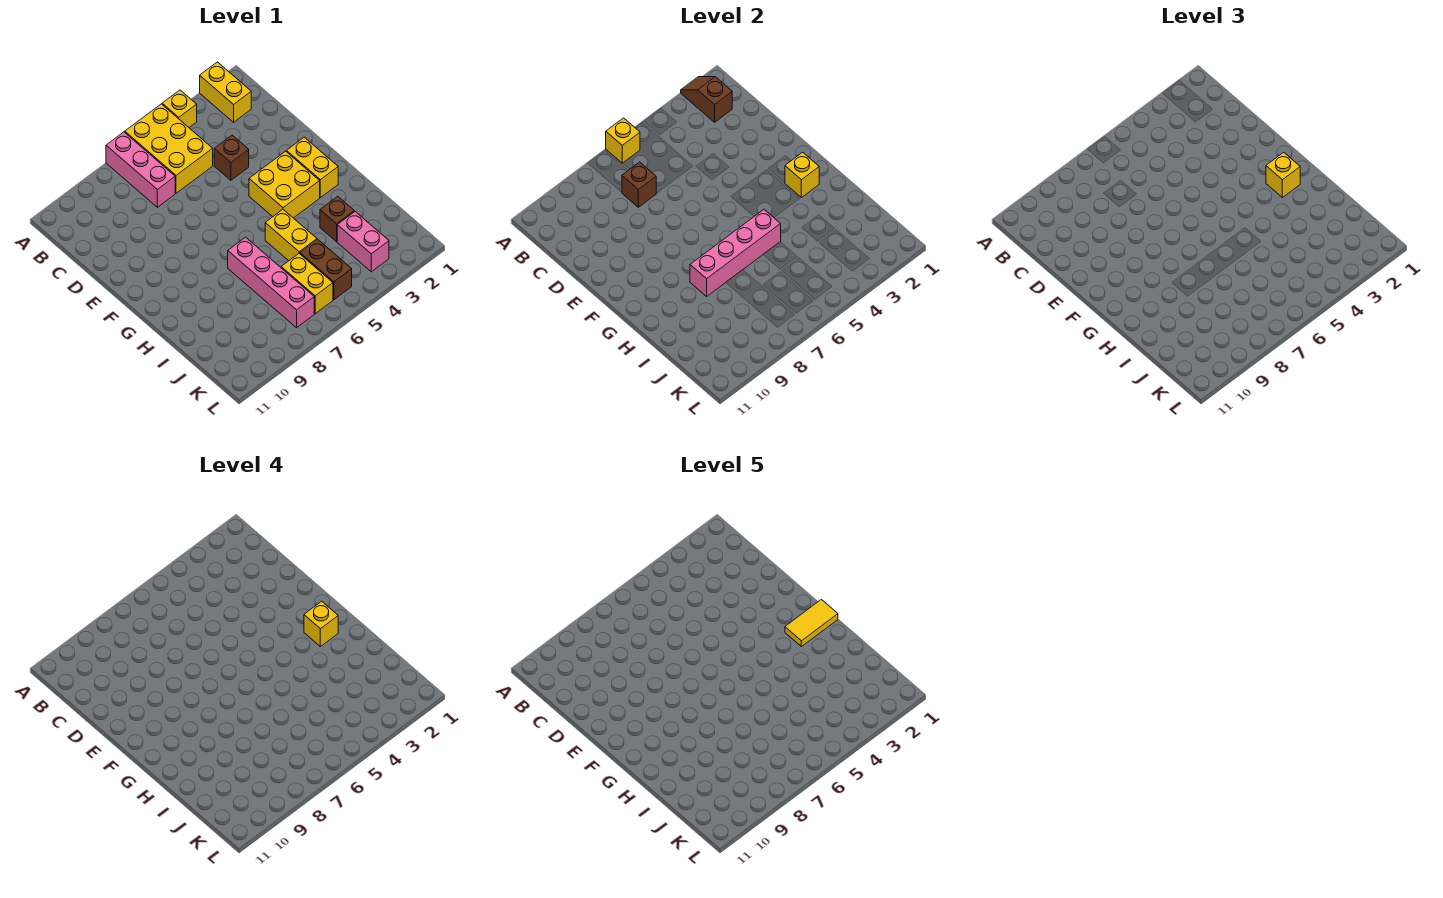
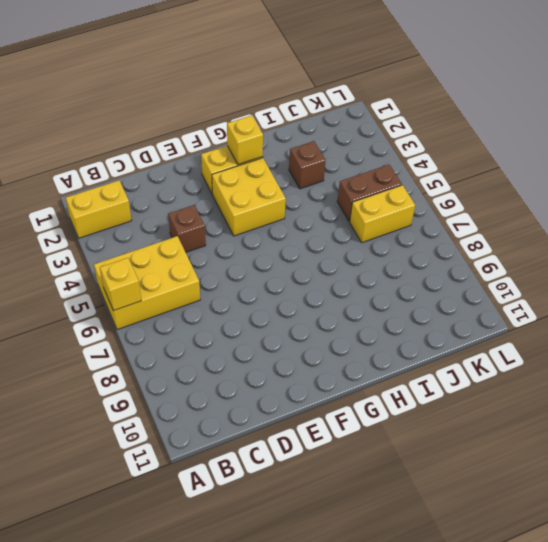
none -> yellow 1x1 brick [162,90,197,127]
none -> pink 1x3 brick [106,132,175,207]
none -> yellow 1x2 brick [265,210,317,261]

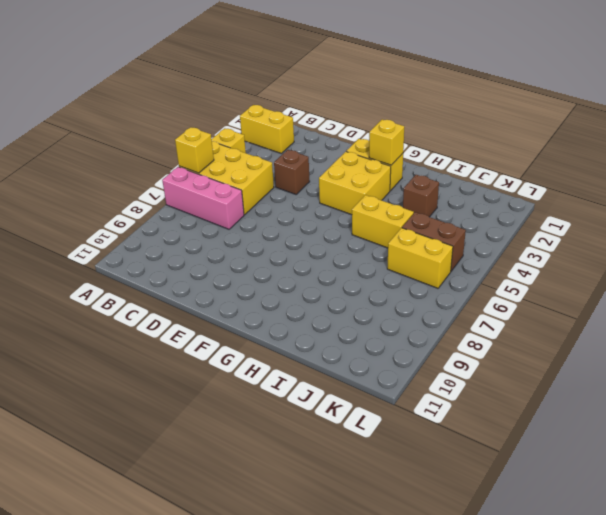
none -> pink 1x4 brick [228,237,314,328]
none -> pink 1x2 brick [337,212,389,272]
none -> brown 1x2 slope [681,77,732,122]

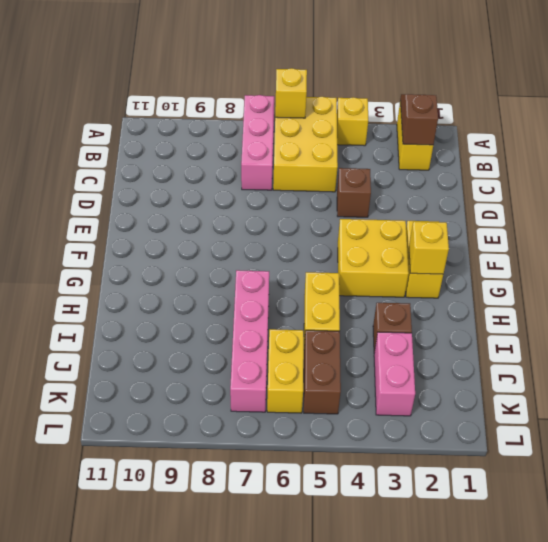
none -> brown 1x1 brick [622,162,656,207]
none -> pink 1x4 brick [690,210,781,296]
none -> yellow 1x1 brick [1266,152,1300,198]

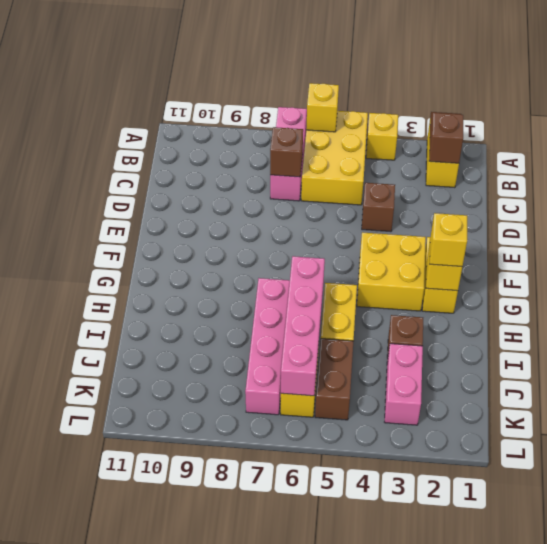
pink 1x4 brick [281,256,325,396] -> pink 1x4 brick turned to [690,210,781,296]
none -> yellow 1x1 brick [304,601,338,647]
none -> yellow 1x2 tile [785,599,838,647]

